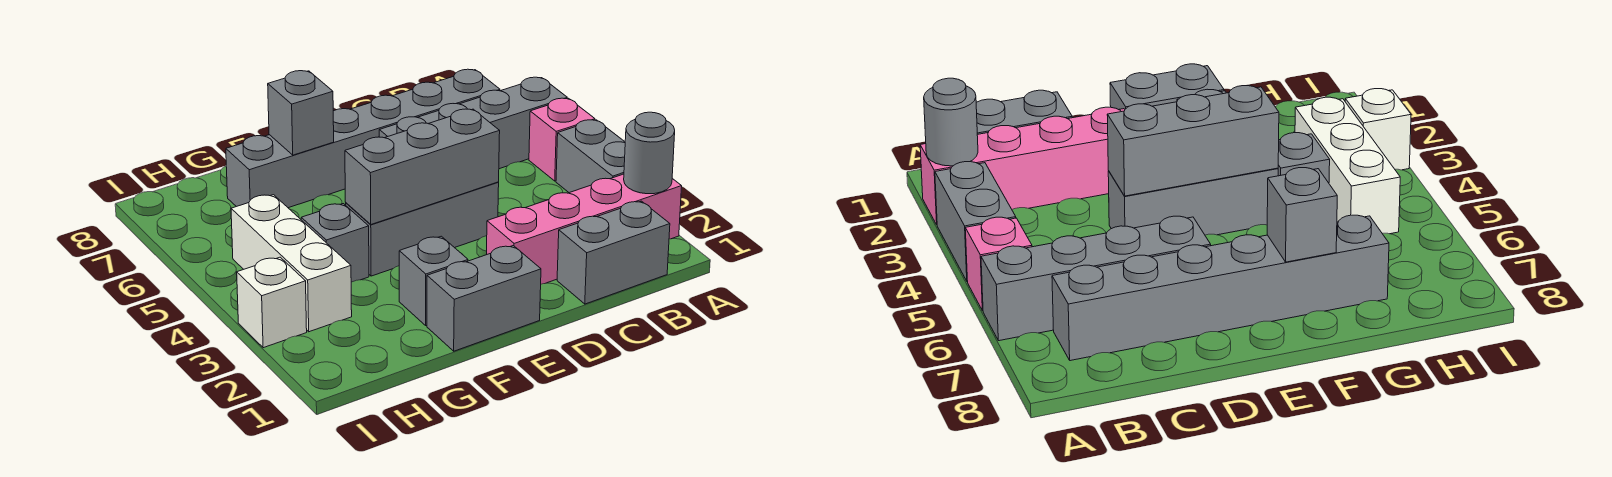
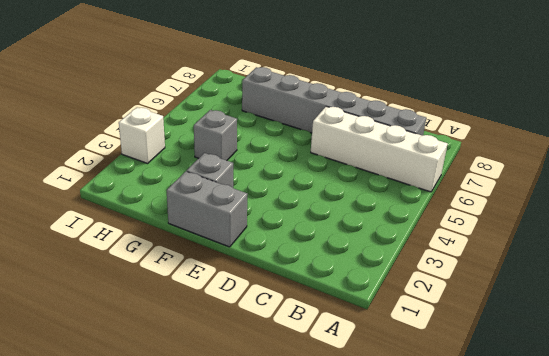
white 1x4 brick [311,106,448,192] -> grey 1x4 brick [379,77,567,169]
none -> pink 1x4 brick [487,174,682,284]
none -> grey 1x2 brick [556,120,625,193]
none -> pink 1x1 brick [529,98,595,181]

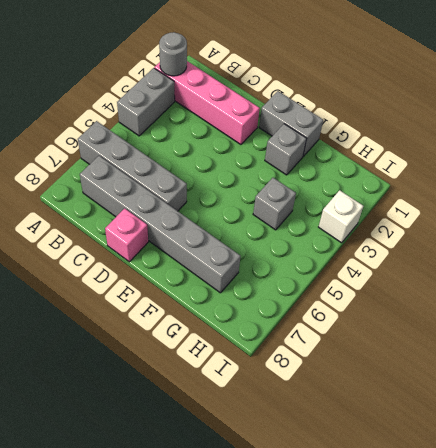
pink 1x1 brick [105,208,148,262] -> pink 1x1 brick moved to [529,98,595,181]
none -> grey 1x2 brick [557,201,670,304]
none -> grey 1x3 brick [346,182,499,276]
none -> white 1x3 brick [231,195,352,332]

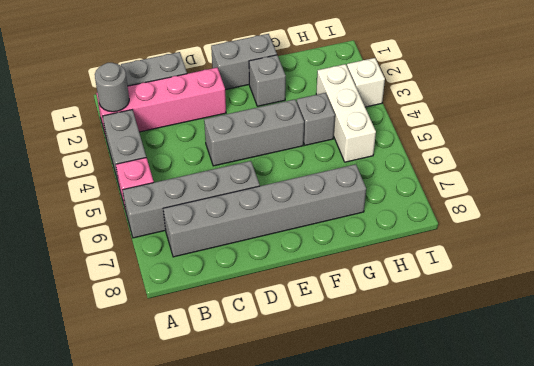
none -> grey 1x3 brick [345,109,500,224]
none -> grey 1x1 brick [268,71,334,155]

